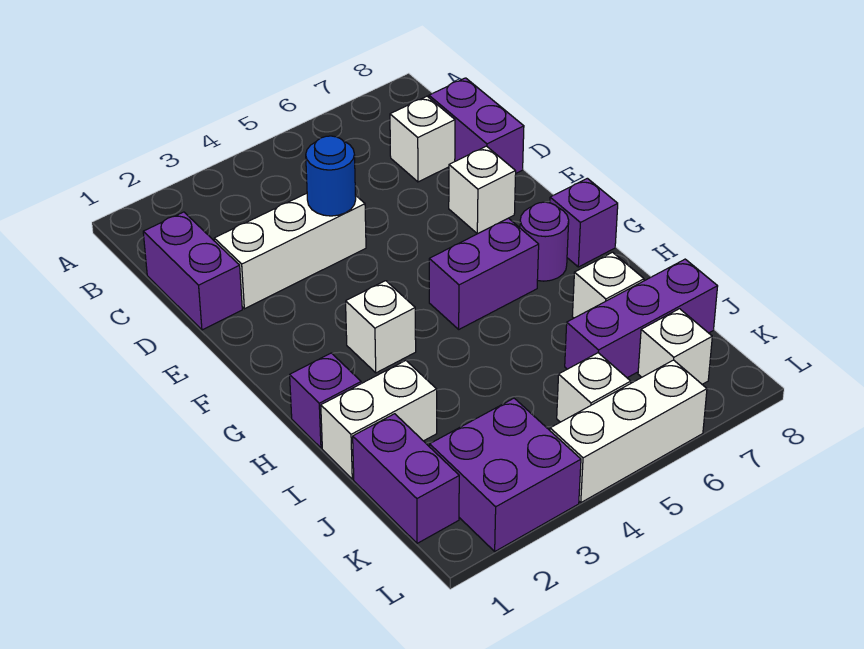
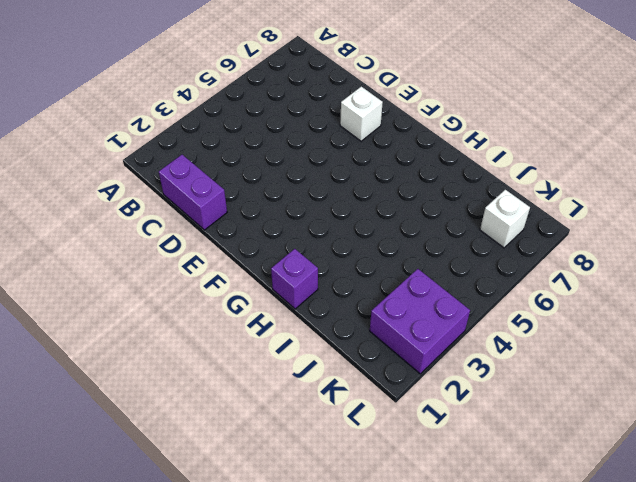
none -> white 1x1 brick [390,96,455,182]
none -> purple 1x2 brick [429,78,524,173]
none -> white 1x3 brick [214,193,366,309]

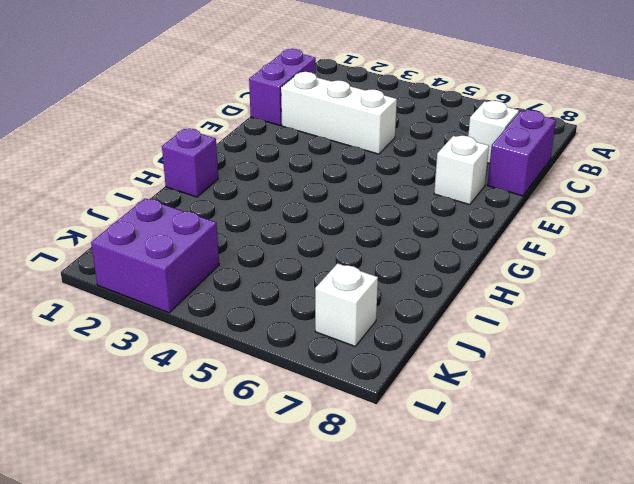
none -> white 1x1 brick [346,281,416,373]
none -> purple 1x2 brick [429,218,539,329]
none -> purple 1x1 round brick [520,202,569,281]

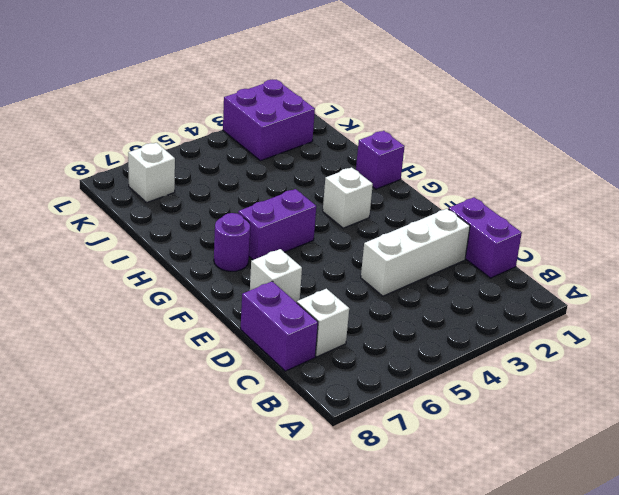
none -> purple 1x1 brick [550,178,618,267]
none -> white 1x2 brick [321,361,437,479]
none -> white 1x1 brick [572,252,644,318]

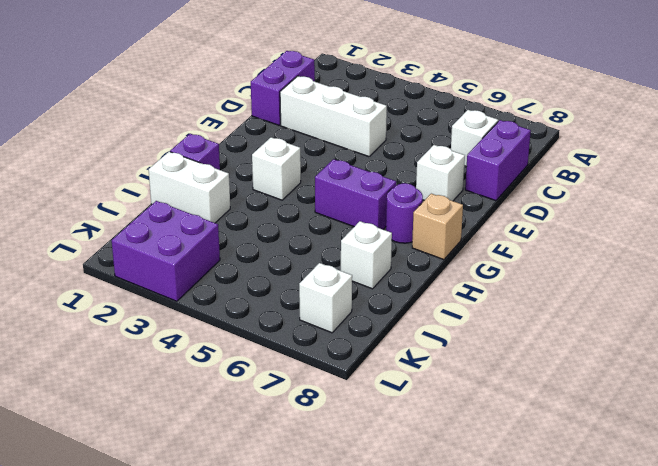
tan 1x1 brick [412,194,463,260] -> purple 1x1 brick [550,178,618,267]
none -> purple 1x2 brick [353,414,459,543]
none -> purple 1x3 brick [565,259,718,378]
none -> white 1x1 brick [557,353,631,422]

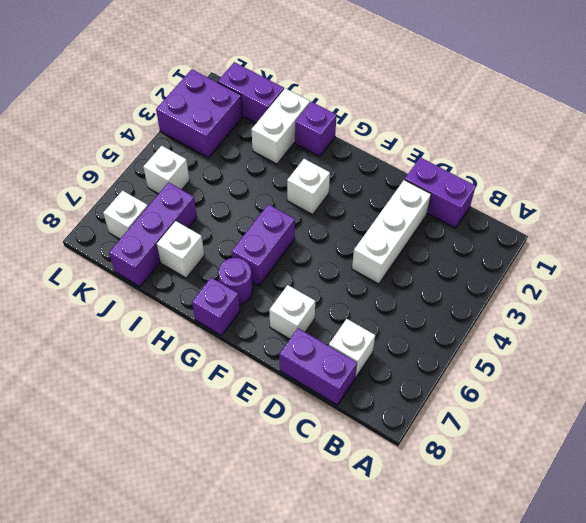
none -> white 1x3 brick [550,360,707,503]
none -> blue 1x1 round brick [306,136,356,216]

